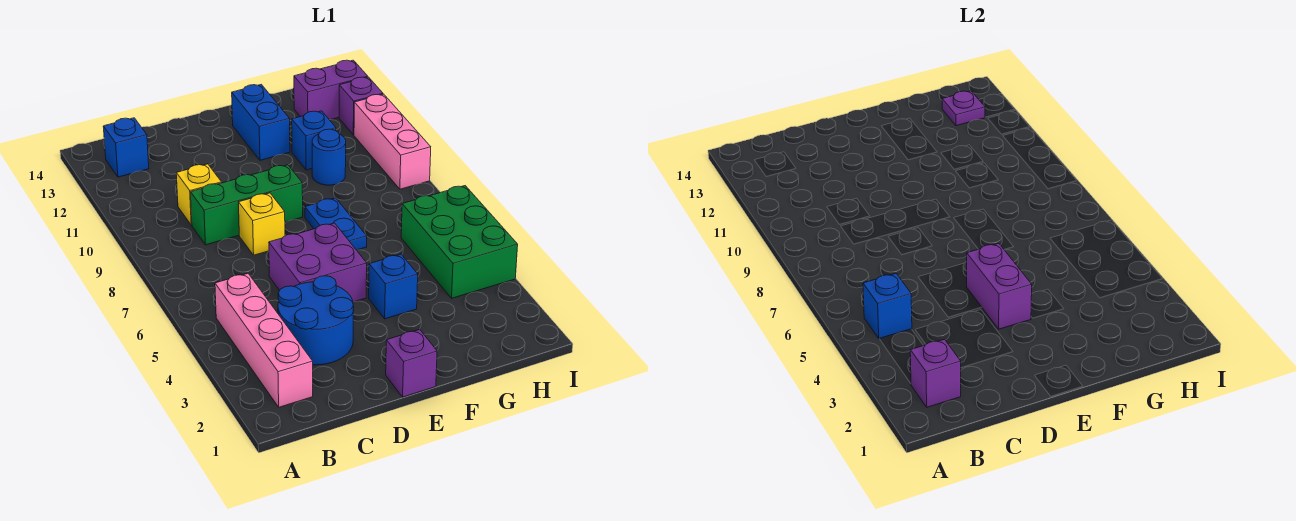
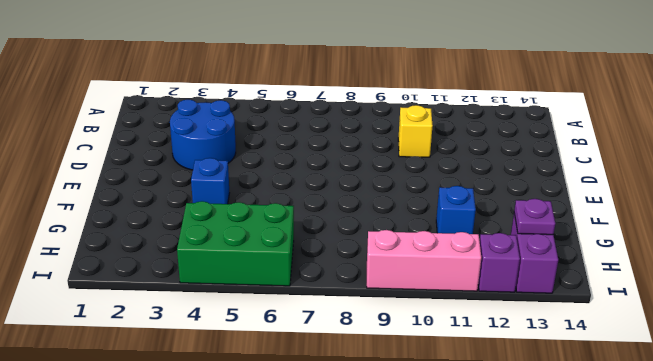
none -> pink 1x4 brick [215,273,313,407]
none -> blue 1x1 brick [103,118,149,177]
none -> green 1x3 brick [190,165,303,245]

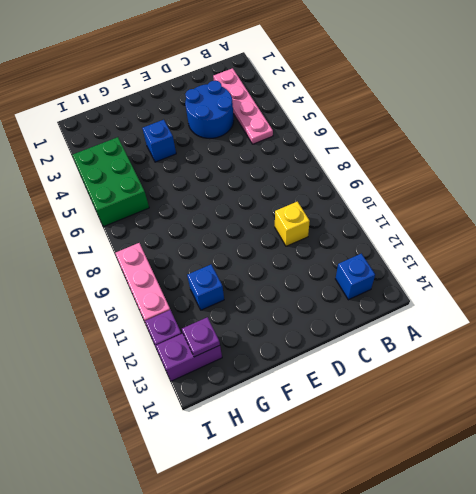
pink 1x4 plate [213,68,273,144] -> pink 1x4 brick [215,273,313,407]
none -> green 1x3 brick [190,165,303,245]
none -> purple 2x2 brick [269,223,367,302]
none -> yellow 1x1 brick [238,193,285,255]

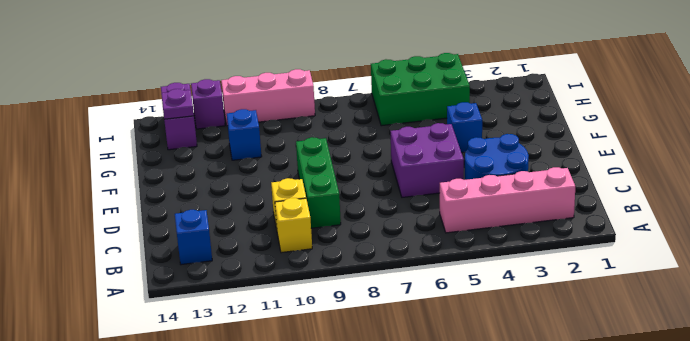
yellow 1x1 brick [275,198,312,253] -> yellow 1x1 brick moved to [238,193,285,255]
none -> purple 1x1 brick [386,329,437,397]
none -> blue 1x2 plate [305,198,367,250]
none -> blue 1x2 brick [232,84,290,160]

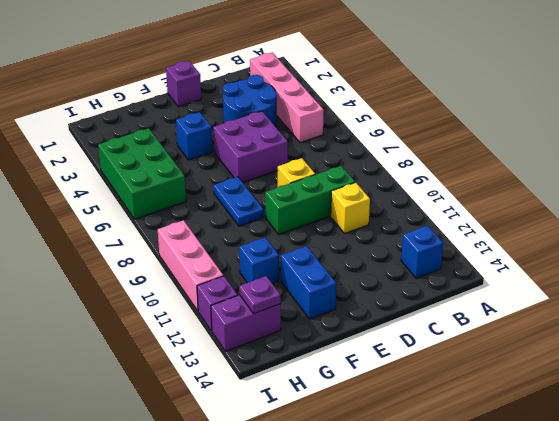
none -> blue 1x1 round brick [312,129,346,185]
none -> purple 1x1 brick [910,339,961,407]
none -> blue 1x1 brick [863,273,912,339]

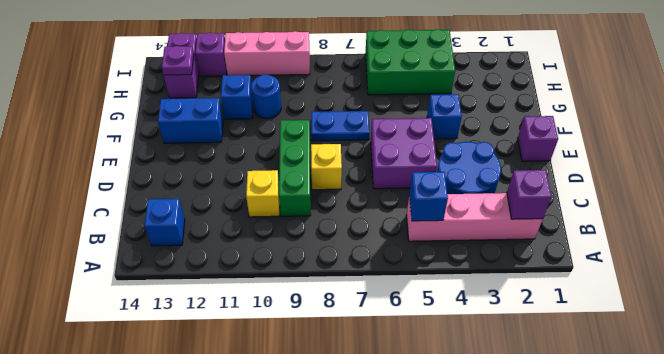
none -> purple 1x2 brick [967,243,1032,329]

